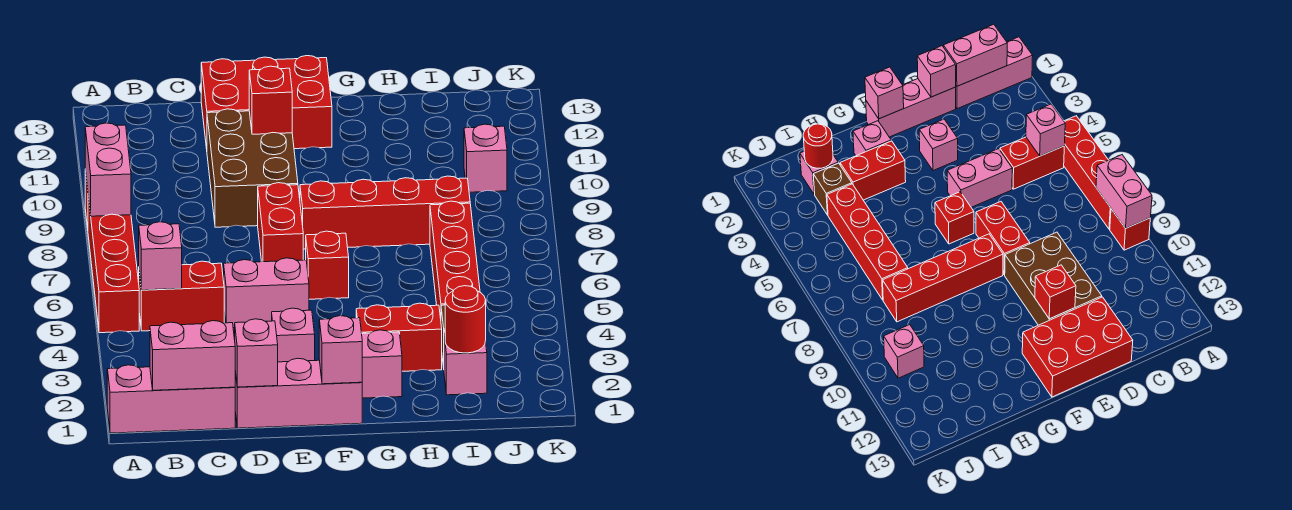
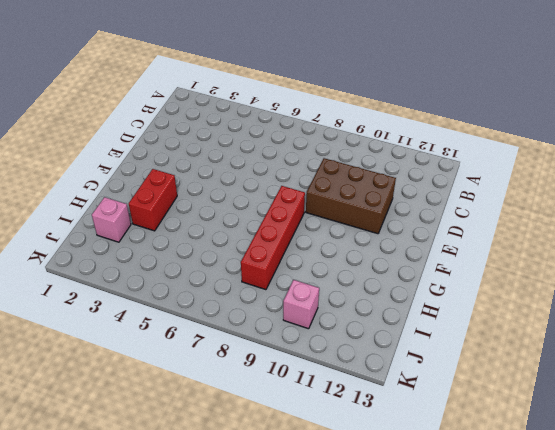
none -> pink 1x3 brick [107,365,235,433]
none -> red 1x4 brick [88,196,139,333]
none -> red 1x1 brick [1110,209,1150,250]

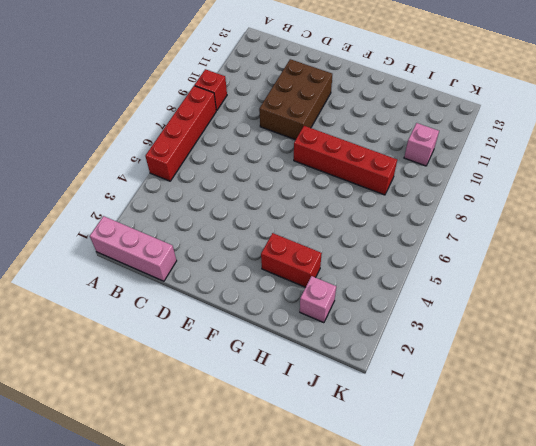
none -> red 1x2 brick [139,261,224,331]
none -> pink 1x3 brick [235,358,362,428]
none -> pink 1x2 brick [224,258,309,328]

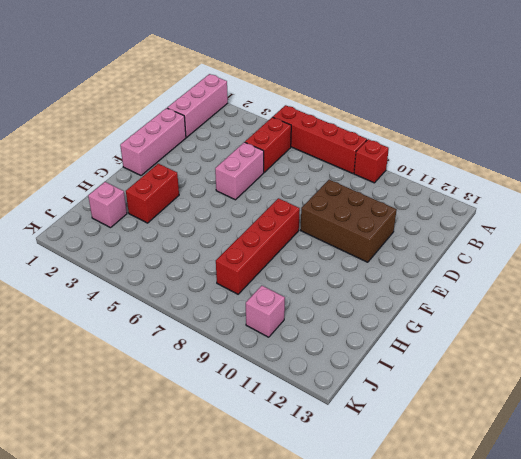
none -> red 2x3 brick [201,56,332,149]
none -> pink 1x1 brick [272,308,315,362]
none -> red 1x2 brick [258,183,303,262]

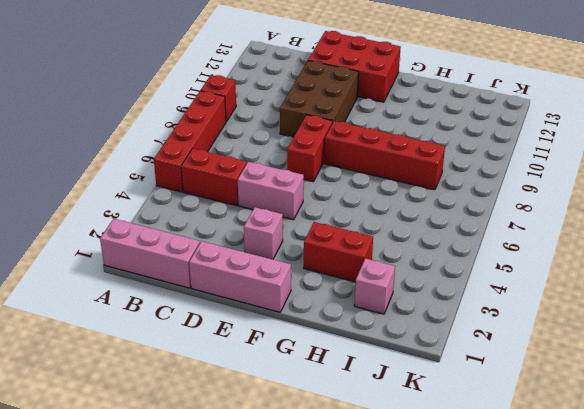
none -> red 1x1 brick [306,231,349,299]
none -> pink 1x1 brick [362,330,402,398]
none -> brown 1x1 brick [813,163,852,215]

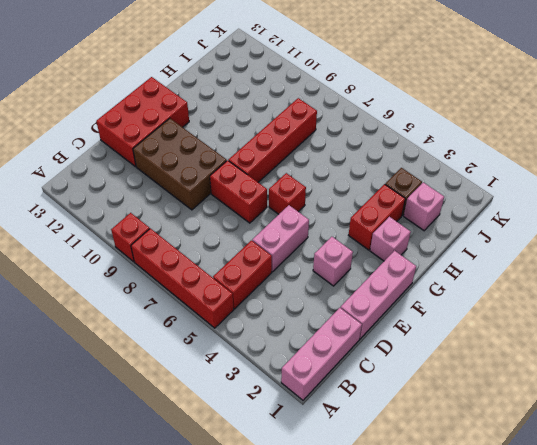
none -> red 1x4 brick [430,201,480,318]
none -> pink 1x1 brick [464,124,507,192]
none -> pink 1x2 brick [85,123,131,216]

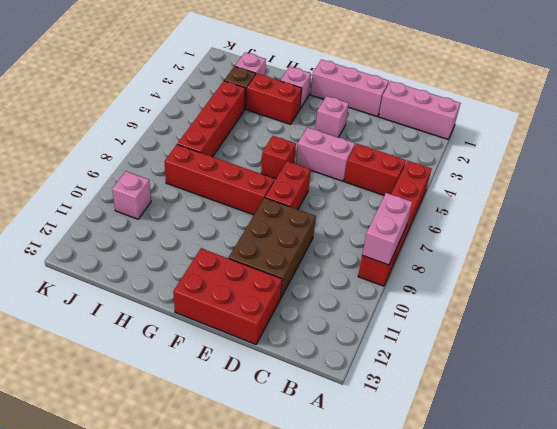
none -> pink 1x2 brick [150,321,235,390]
none -> pink 1x1 brick [139,222,182,290]
none -> pink 1x1 brick [235,319,278,387]

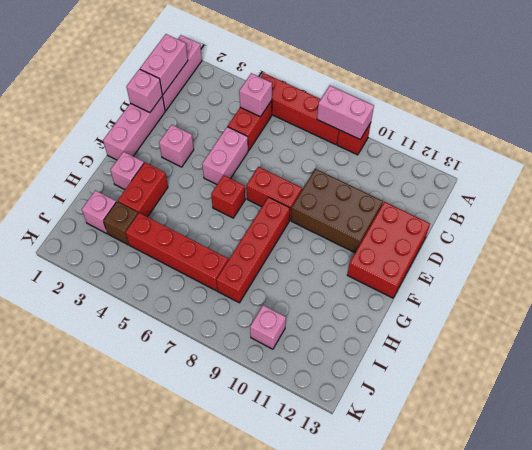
none -> red 1x1 brick [249,66,292,134]
none -> pink 1x1 brick [319,316,362,384]
none -> red 1x1 round brick [445,286,486,353]

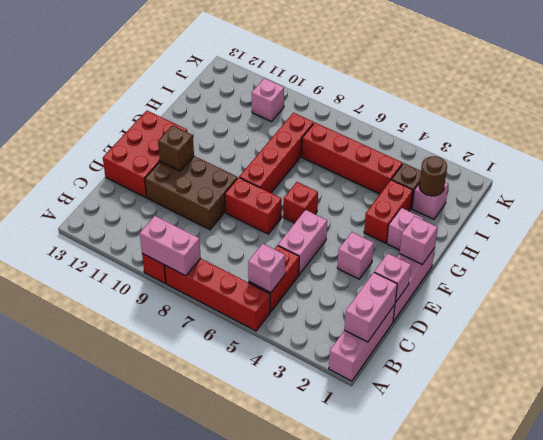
brown 1x1 brick [158,125,194,171] -> red 1x1 brick [249,66,292,134]
brown 1x1 round brick [419,156,447,196] -> red 1x1 round brick [445,286,486,353]

